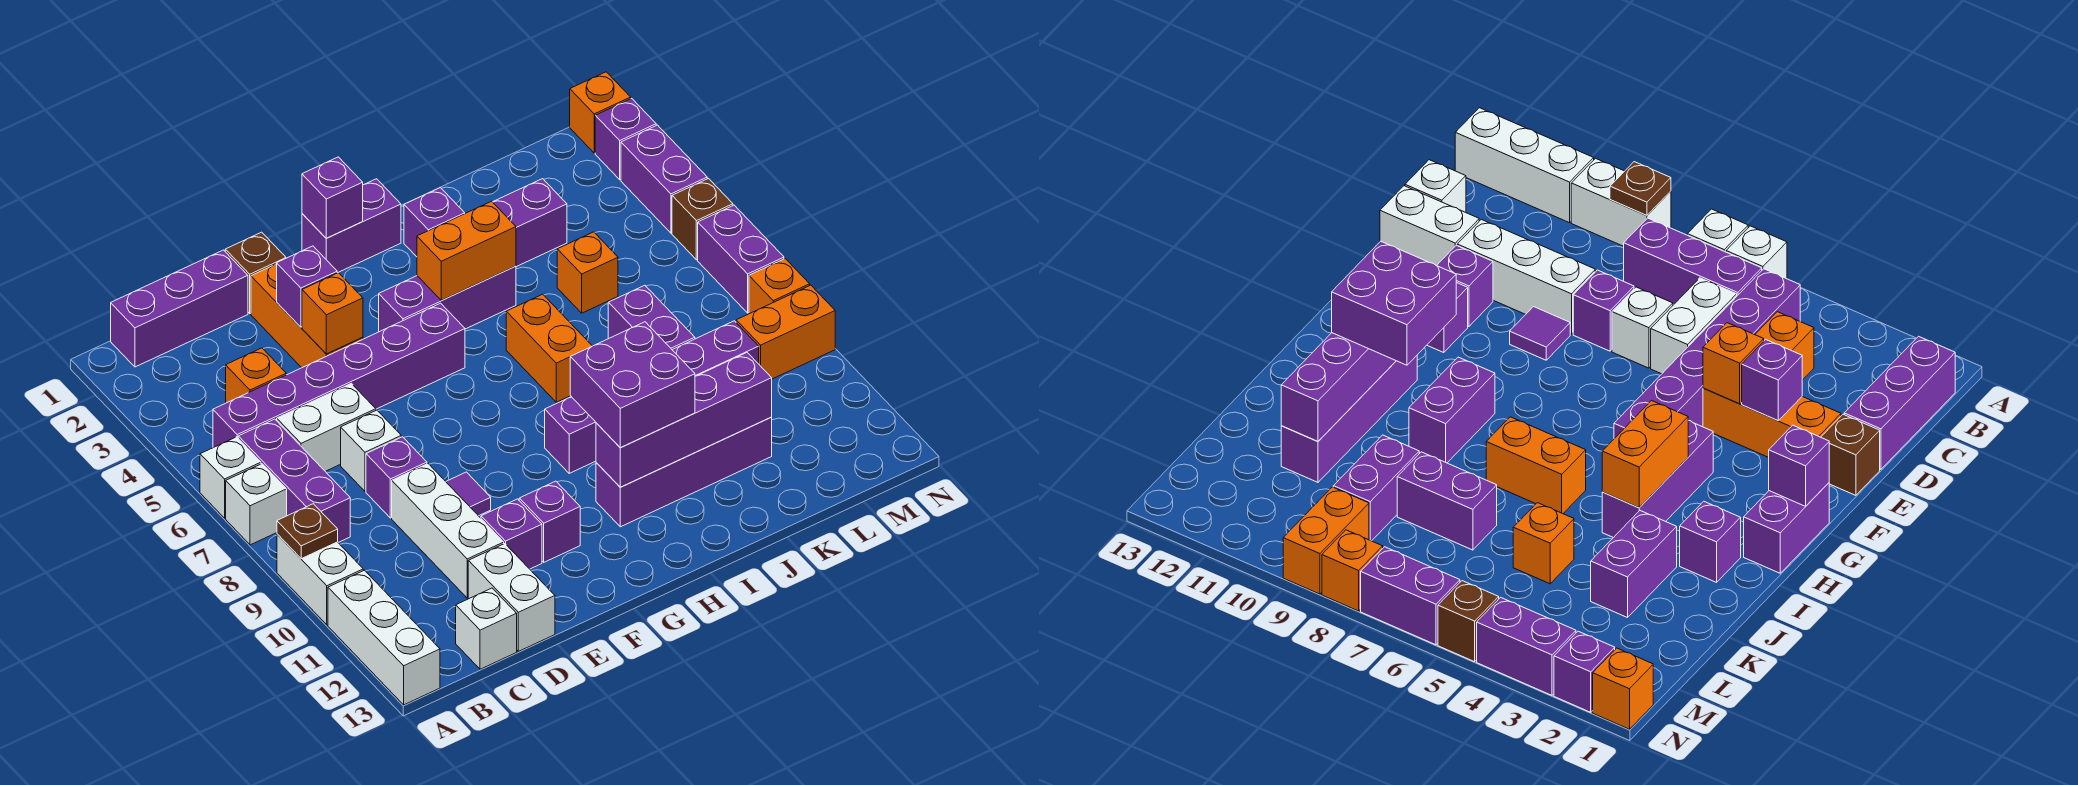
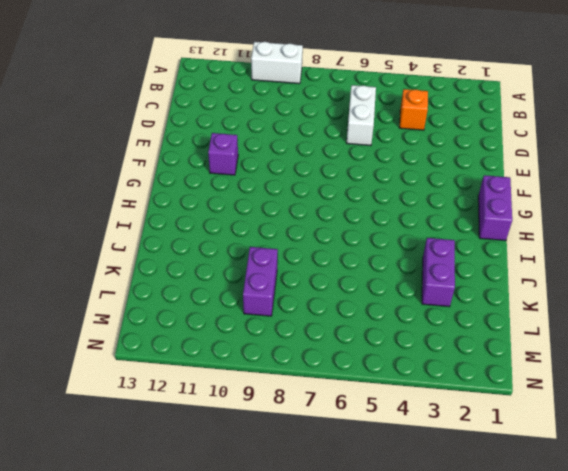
none -> white 1x1 brick [200,437,261,518]
none -> white 1x1 brick [226,464,287,545]
none -> white 1x3 brick [328,570,440,705]
none -> purple 1x3 brick [111,250,248,367]

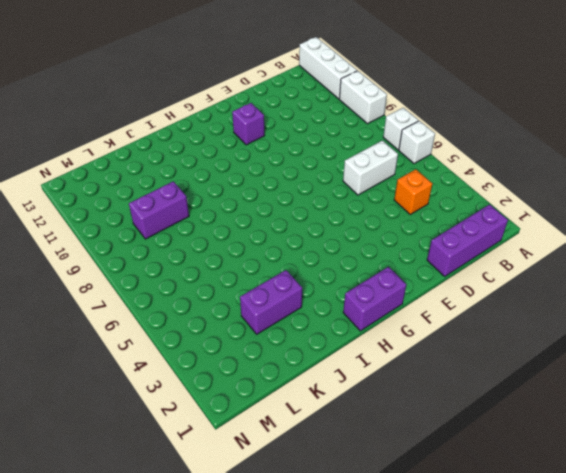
none -> purple 1x6 brick [213,303,465,448]
none -> purple 1x3 brick [238,419,350,542]
none -> white 1x1 brick [456,588,517,669]
none -> white 1x1 brick [341,410,401,491]

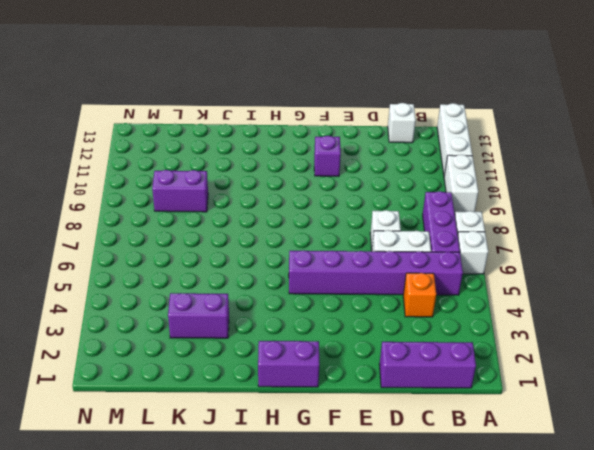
none -> purple 1x1 brick [366,437,427,518]
none -> white 1x3 brick [392,464,504,598]
none -> white 1x2 brick [468,544,555,651]
none -> brown 1x1 brick [225,232,286,313]

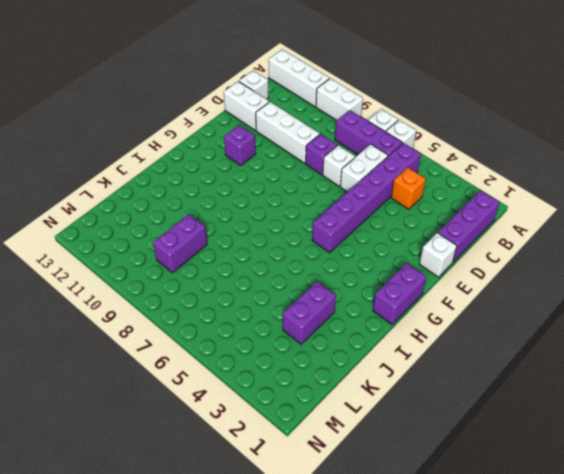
white 1x1 brick [419,233,457,277] -> brown 1x1 brick [225,232,286,313]
none -> orange 1x3 brick [251,264,363,368]
none -> purple 1x1 tile [446,472,491,516]
none -> purple 1x1 brick [481,499,542,569]
none -> purple 1x3 brick [379,266,516,332]

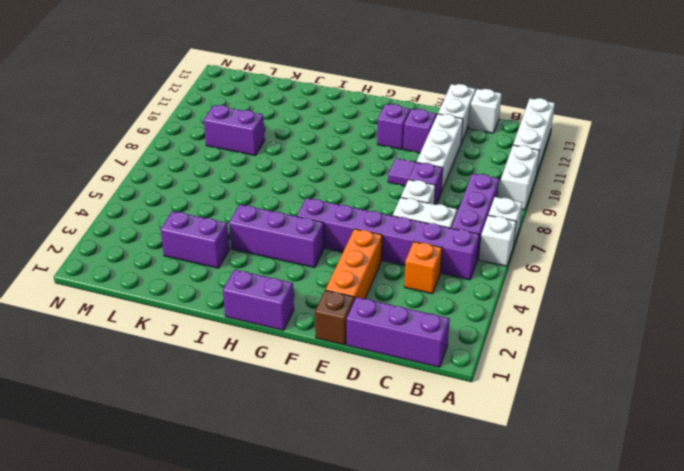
none -> purple 1x2 brick [545,397,596,473]
none -> purple 1x4 brick [596,418,772,527]
none -> purple 1x1 brick [404,188,465,257]
none -> orange 1x2 brick [506,294,592,402]

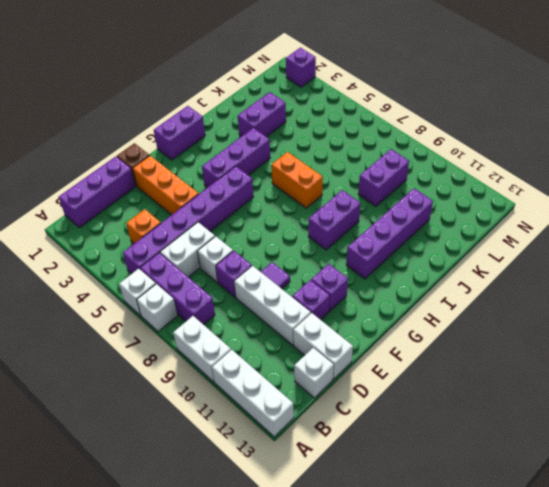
none -> purple 1x1 brick [404,188,465,257]
none -> orange 1x1 brick [557,232,618,313]
none -> purple 1x2 brick [608,285,695,350]
none -> orange 1x2 brick [736,285,835,379]

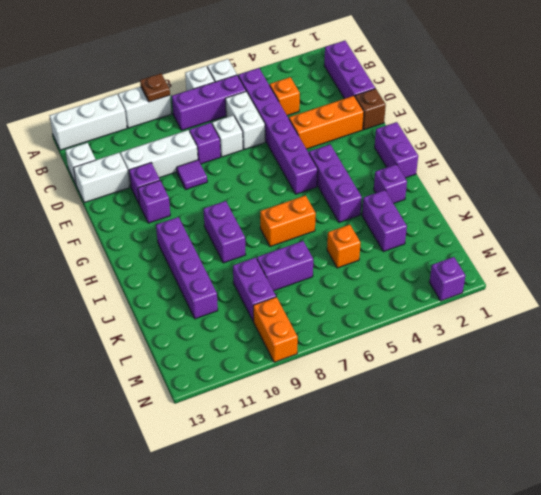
none -> orange 1x1 brick [570,72,631,153]
none -> purple 1x2 brick [621,125,707,233]
none -> brown 1x1 brick [672,179,733,260]
none -> purple 1x2 brick [698,205,784,313]

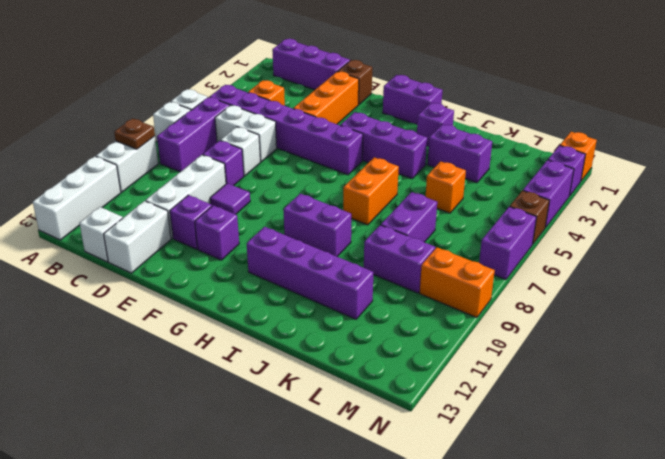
none -> orange 1x1 brick [749,259,810,314]
none -> purple 1x1 brick [277,246,337,327]
none -> orange 1x1 brick [302,273,363,354]
none -> purple 1x1 brick [302,157,363,238]

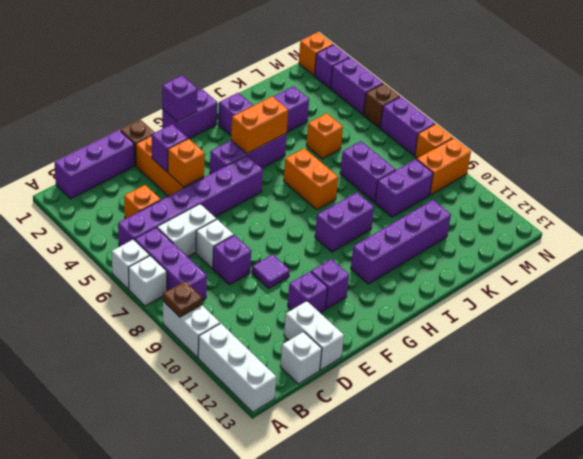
none -> white 1x3 brick [392,464,504,598]
none -> purple 1x4 brick [596,353,772,487]
none -> purple 2x2 brick [570,322,695,448]

